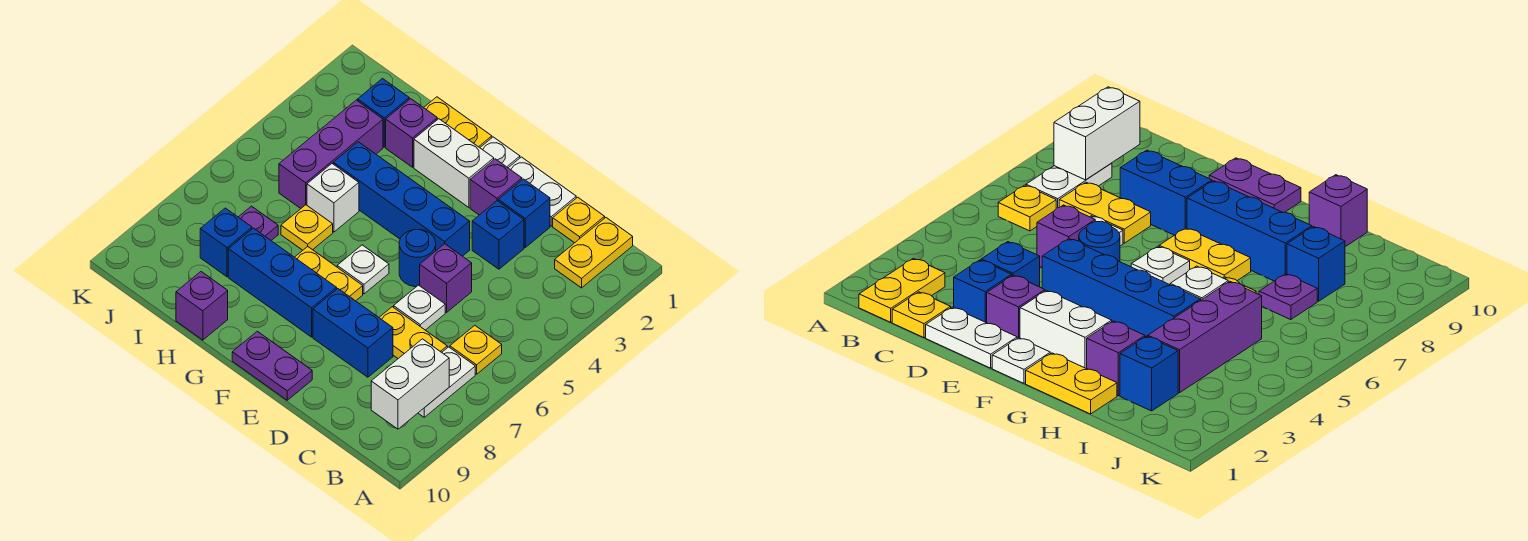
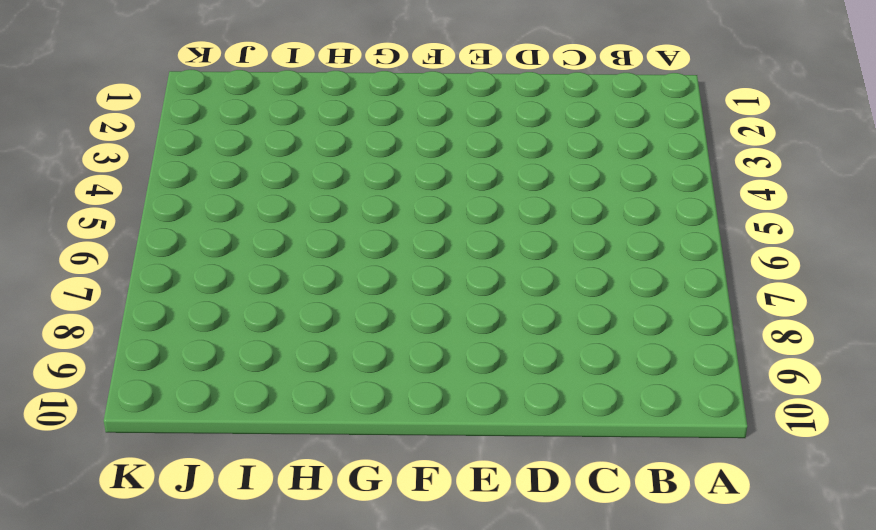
none -> yellow 1x2 plate [555,218,633,288]
none -> yellow 1x1 plate [450,325,502,374]
none -> white 1x2 plate [418,347,475,417]
none -> yellow 1x1 plate [553,197,605,243]

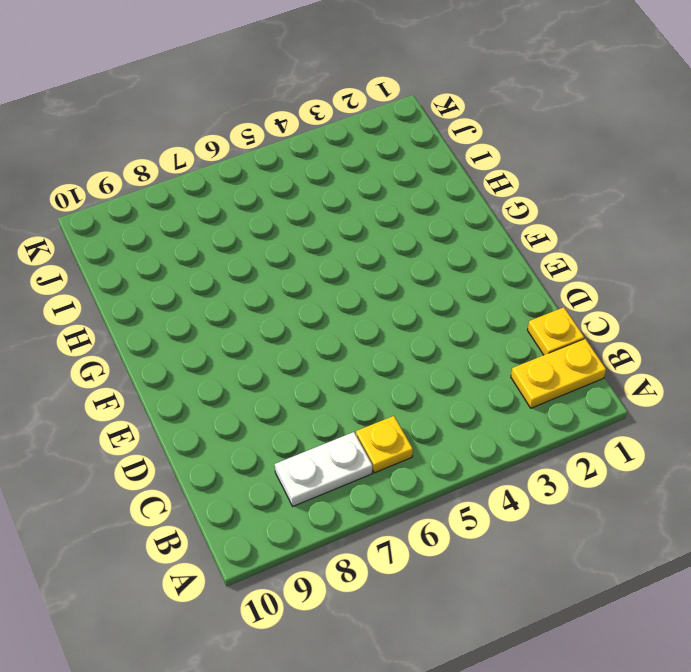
none -> yellow 1x2 plate [379,307,447,358]
none -> white 1x2 plate [509,157,576,226]
none -> blue 1x1 brick [498,179,550,248]
none -> blue 1x1 brick [472,201,524,269]

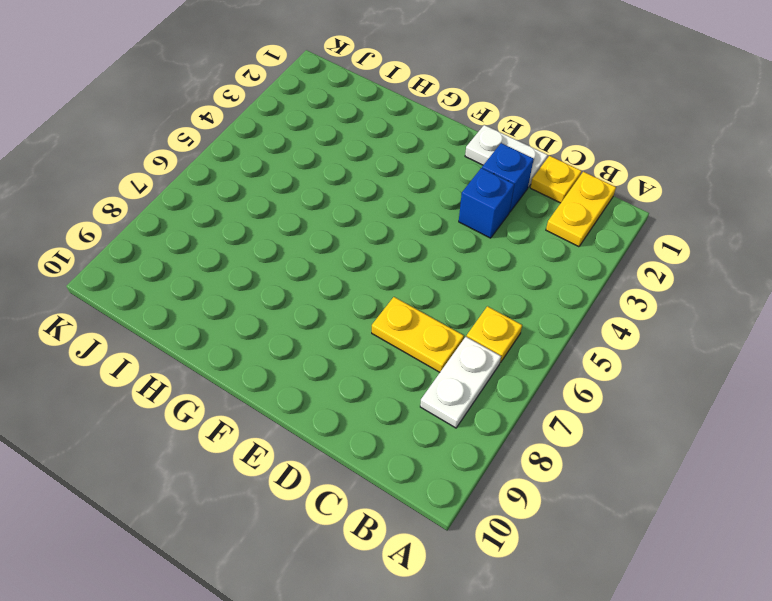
none -> purple 1x1 brick [420,244,472,312]
none -> white 1x1 plate [394,285,445,330]
none -> blue 1x2 brick [313,289,393,377]
none -> purple 1x1 brick [470,159,522,215]

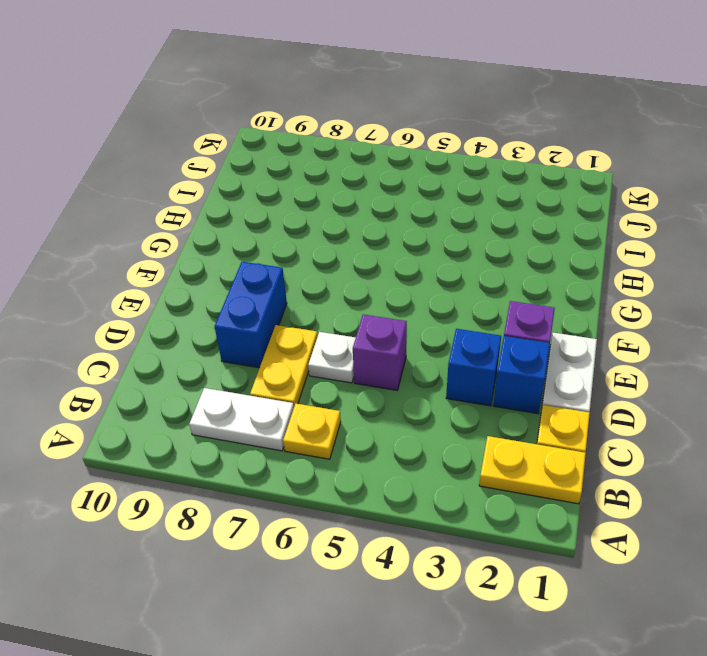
none -> blue 1x4 brick [333,142,470,256]
none -> blue 1x1 round brick [399,230,436,287]
none -> purple 1x2 plate [232,331,312,400]
none -> white 1x1 plate [480,137,520,168]

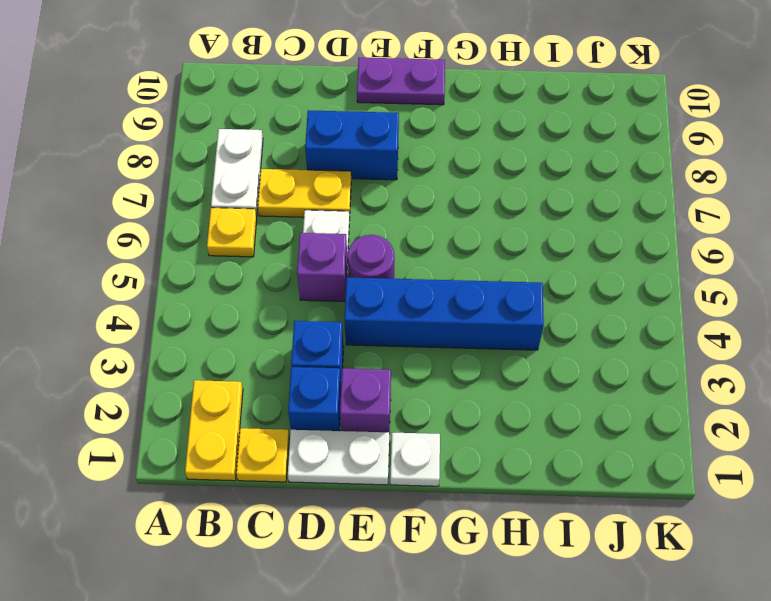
purple 1x1 round brick [347,235,394,279] -> blue 1x1 round brick [399,230,436,287]
none -> white 1x2 brick [414,119,494,207]
none -> white 1x1 plate [337,245,389,294]
none -> yellow 1x2 plate [295,247,363,301]
none -> blue 1x3 brick [228,228,337,337]

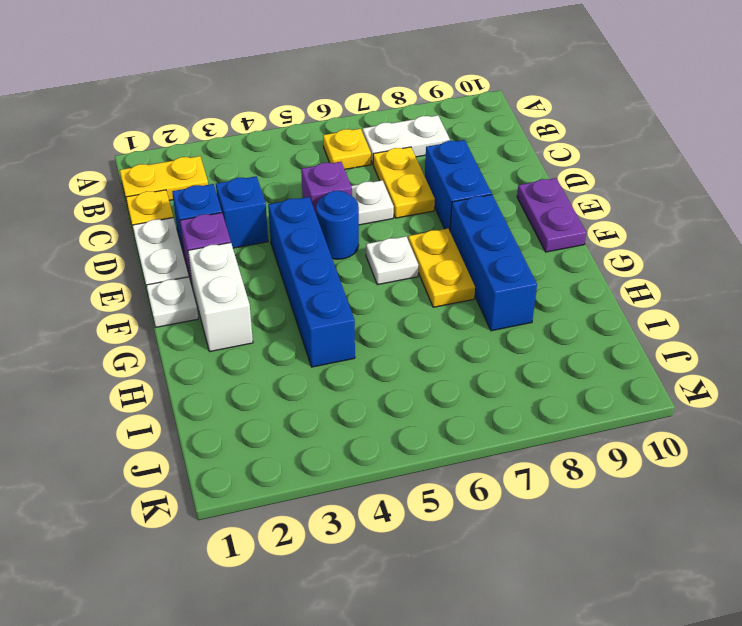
none -> yellow 1x2 plate [424,97,492,148]
none -> purple 1x1 brick [386,99,437,167]
none -> white 1x1 brick [307,164,359,232]
none -> yellow 1x1 plate [281,205,333,250]

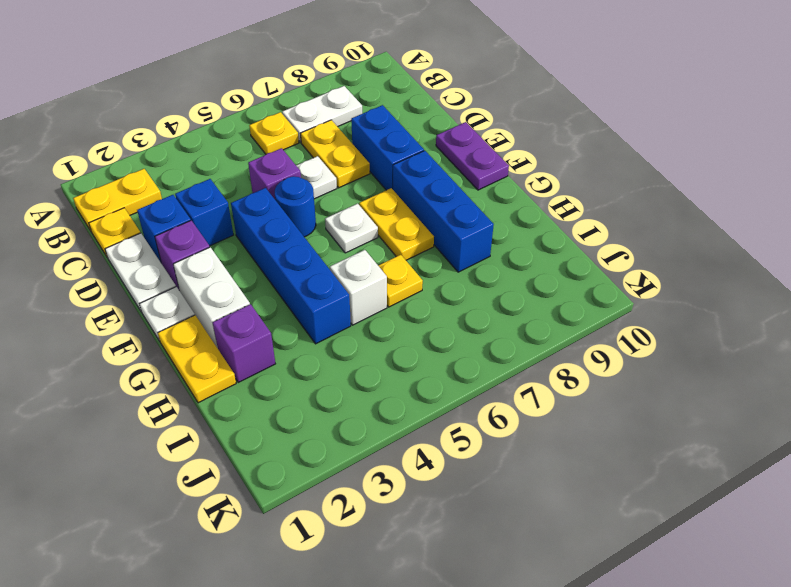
none -> purple 1x1 brick [176,272,228,340]
none -> blue 1x1 brick [358,79,409,147]
none -> purple 1x3 brick [279,100,383,208]
none -> purple 1x1 plate [239,206,278,240]

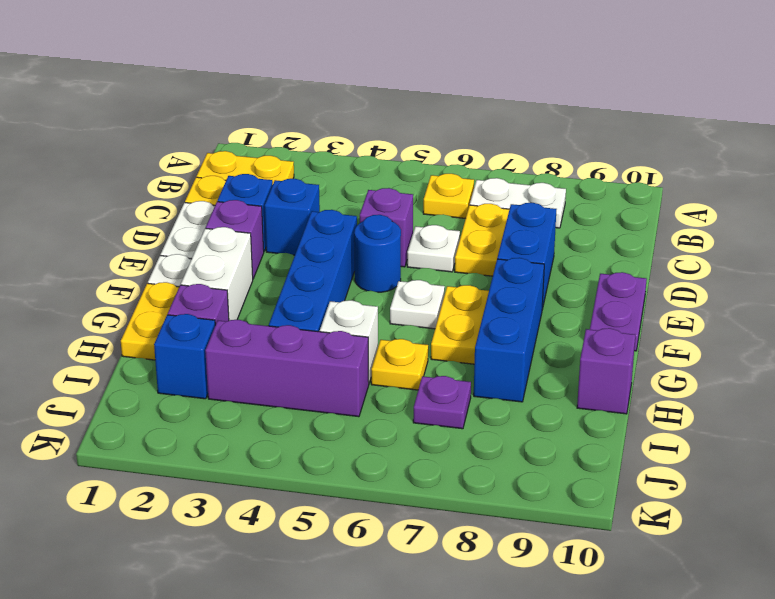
none -> blue 1x1 brick [200,208,252,277]
none -> white 1x2 brick [371,339,449,429]

